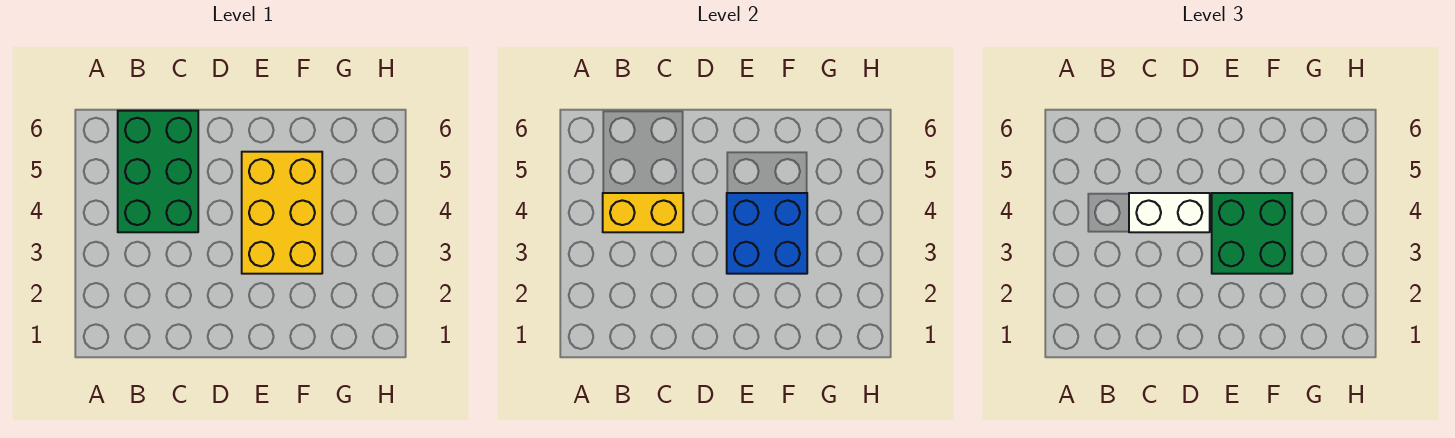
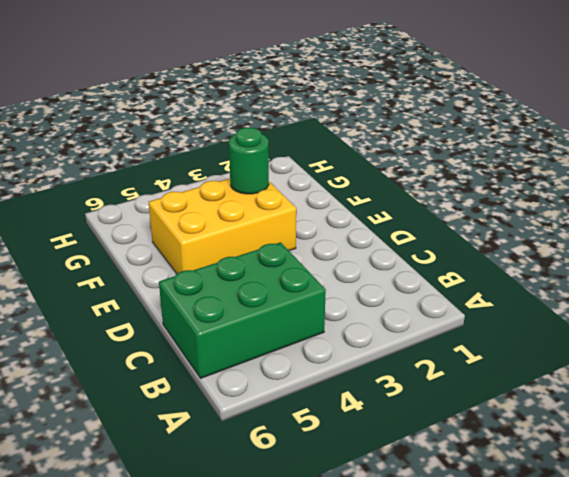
green 1x1 round brick [229,128,269,194] -> blue 2x2 brick [727,193,807,274]
none -> yellow 1x2 brick [603,193,683,232]
none -> white 1x2 brick [1129,193,1210,232]

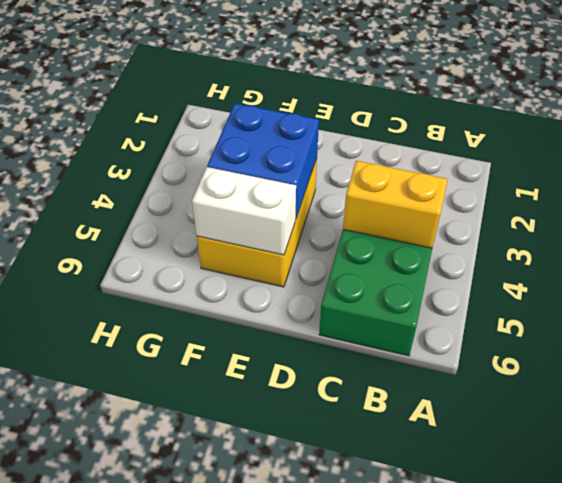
white 1x2 brick [192,167,296,255] -> white 1x2 brick moved to [1129,193,1210,232]
none -> green 2x2 brick [1212,193,1292,274]

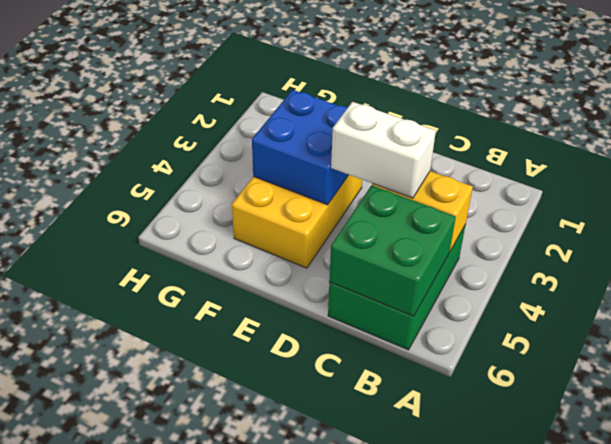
green 2x2 brick [329,185,455,316] -> green 2x2 brick moved to [1212,193,1292,274]

